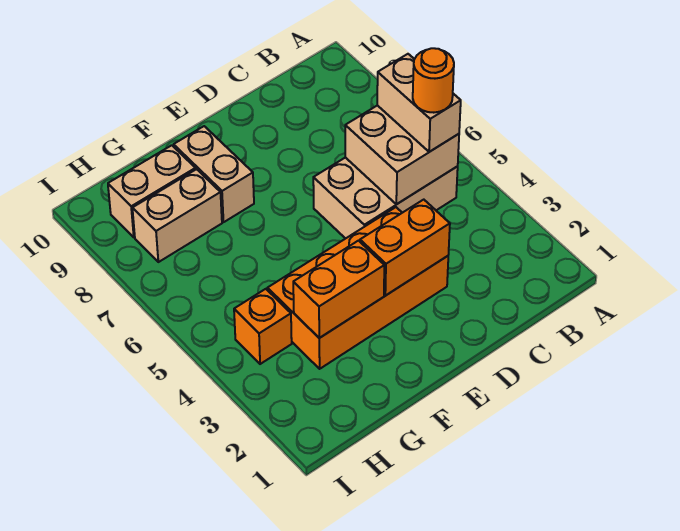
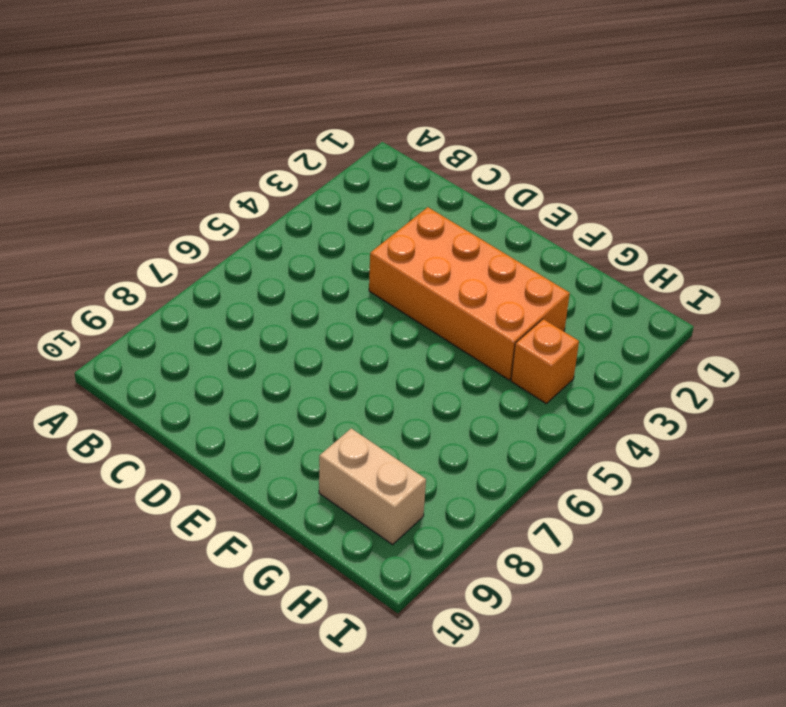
none -> tan 2x3 brick [313,157,458,239]
none -> tan 1x2 brick [174,126,254,222]

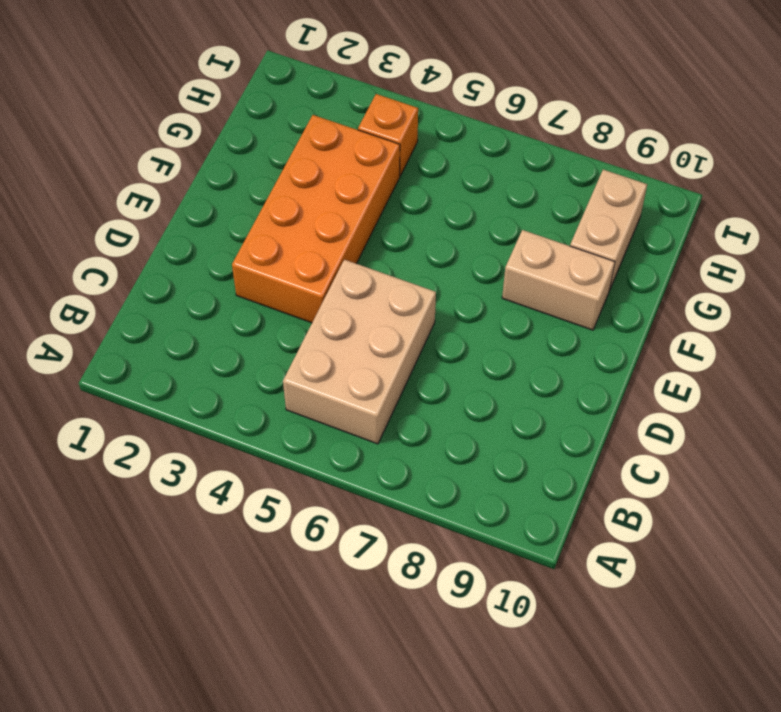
none -> tan 1x2 brick [132,169,222,262]
none -> tan 2x2 brick [345,105,459,204]

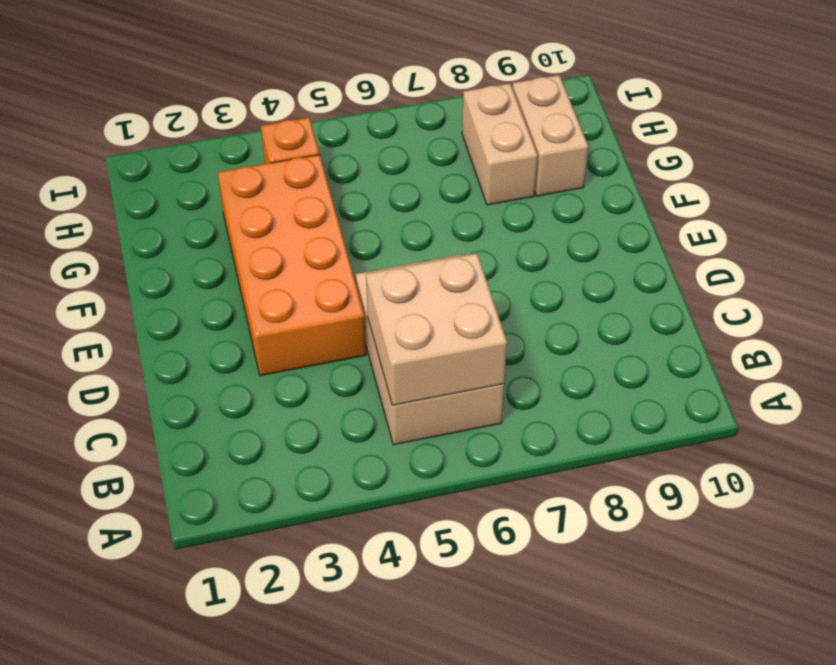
none -> tan 1x2 brick [174,126,254,222]
none -> orange 1x2 brick [360,200,450,295]

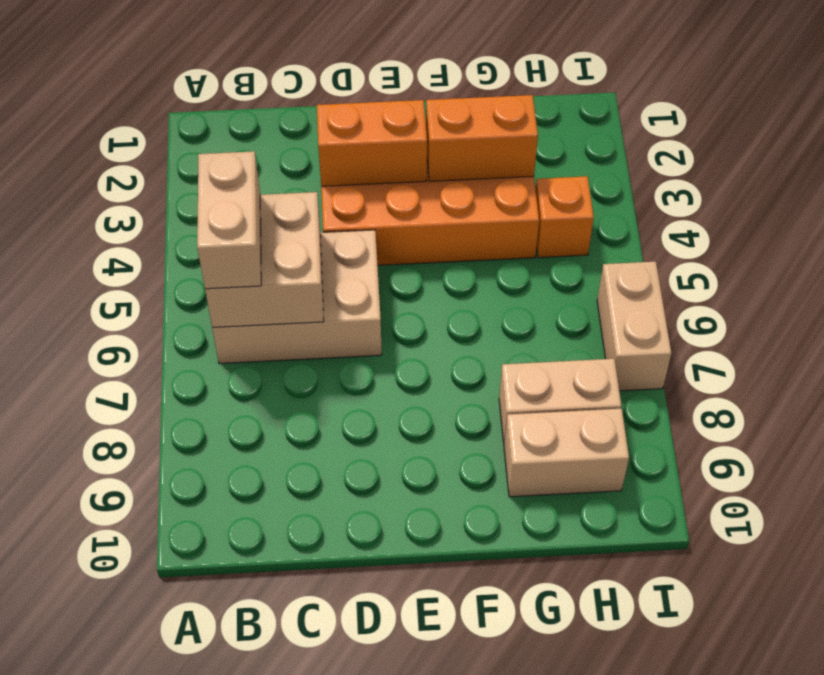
tan 1x2 brick [597,262,671,391] -> tan 1x2 brick moved to [174,126,254,222]
none -> orange 1x1 round brick [413,48,454,113]

